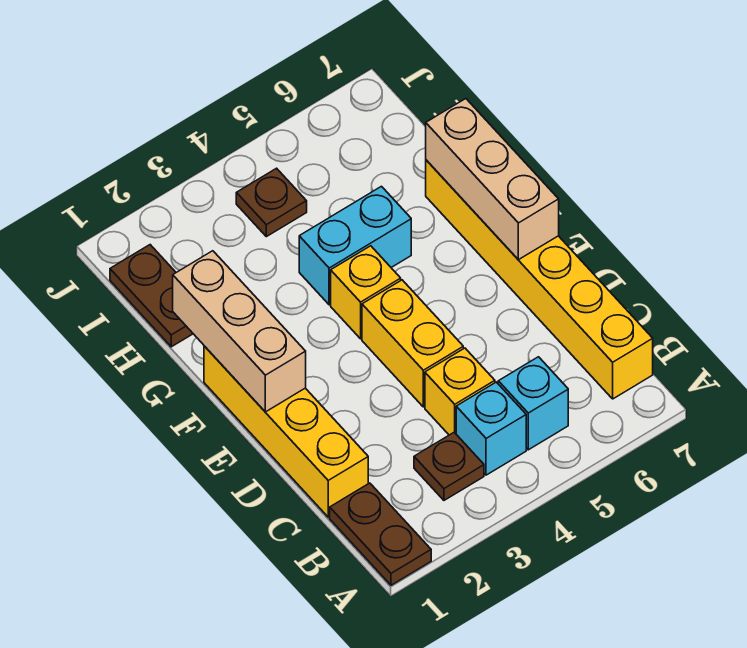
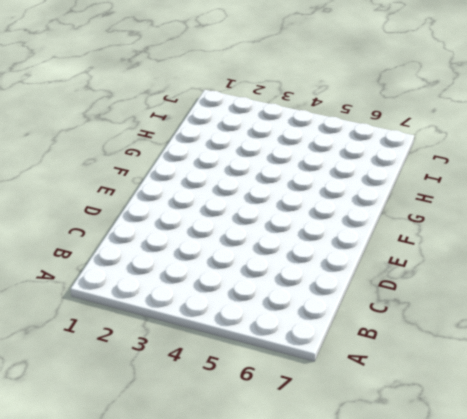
none -> brown 1x2 plate [330,483,431,585]
none -> brown 1x1 plate [414,432,484,500]
none -> cyan 1x1 brick [456,382,526,475]

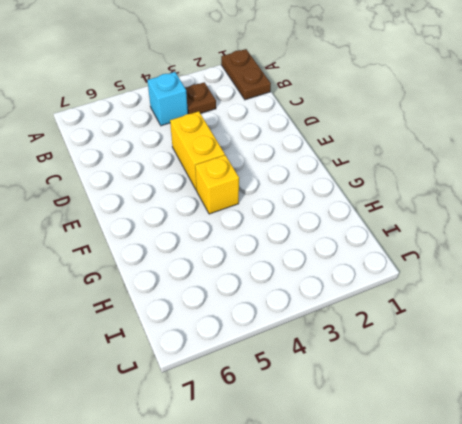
none -> cyan 1x1 brick [498,357,568,450]
none -> yellow 1x6 brick [426,160,653,399]
none -> yellow 1x4 brick [204,346,368,517]

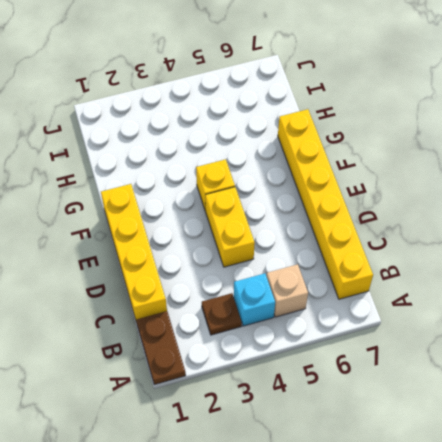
tan 1x1 brick [267,264,308,317] -> cyan 1x1 brick [498,357,568,450]
none -> yellow 1x1 brick [425,348,495,435]
none -> cyan 1x2 brick [299,186,411,305]
none -> brown 1x2 plate [110,245,193,347]

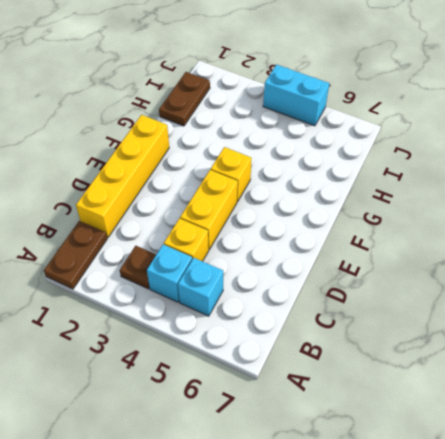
cyan 1x2 brick [263,65,329,126] -> cyan 1x2 brick moved to [299,186,411,305]
none -> yellow 1x6 brick [426,160,653,399]
none -> brown 1x1 plate [236,168,307,237]
none -> tan 1x3 brick [173,251,306,412]

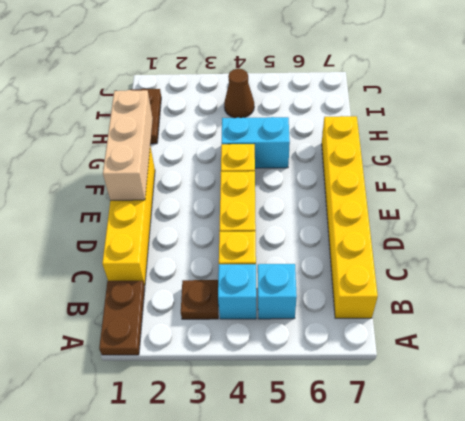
brown 1x1 cone [224,69,254,118] -> brown 1x1 plate [236,168,307,237]
none -> tan 1x3 brick [426,99,559,260]

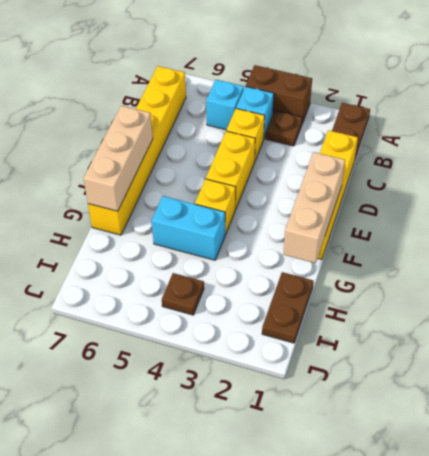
brown 1x2 brick [246,65,312,123] -> none

